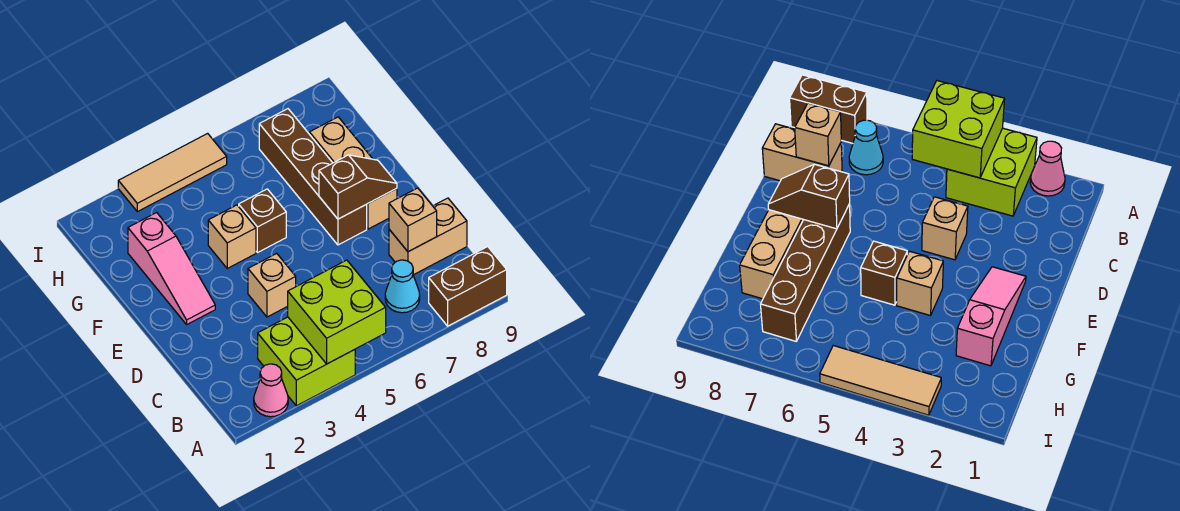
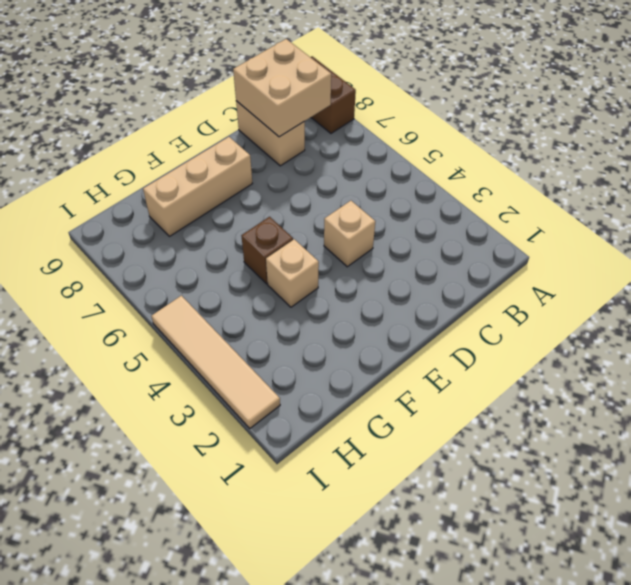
tan 2x2 brick [233,39,331,137] -> tan 1x1 brick [389,188,437,252]
tan 1x4 tile [151,296,280,428] -> tan 1x3 tile [118,133,227,212]
none -> pink 1x1 cone [254,364,288,417]
none -> lime 2x2 brick [258,317,355,406]
none -> cyan 1x1 cone [385,260,420,313]

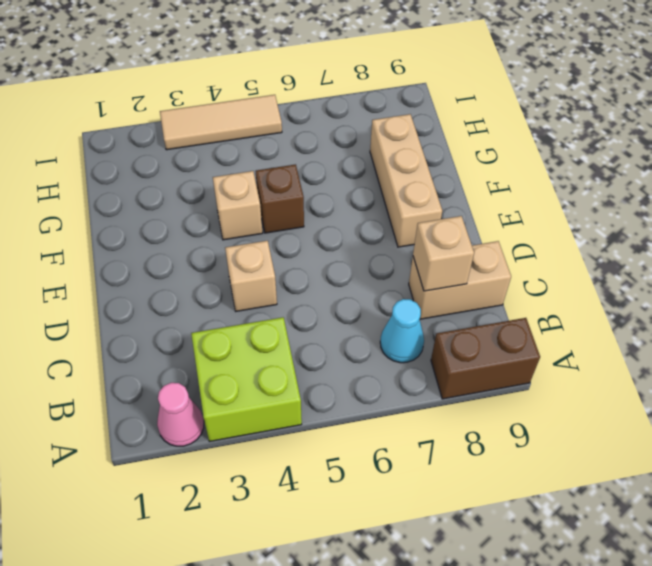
none -> pink 1x3 slope [128,213,215,324]
none -> brown 1x4 brick [259,109,367,245]
none -> lime 2x2 brick [288,260,386,364]

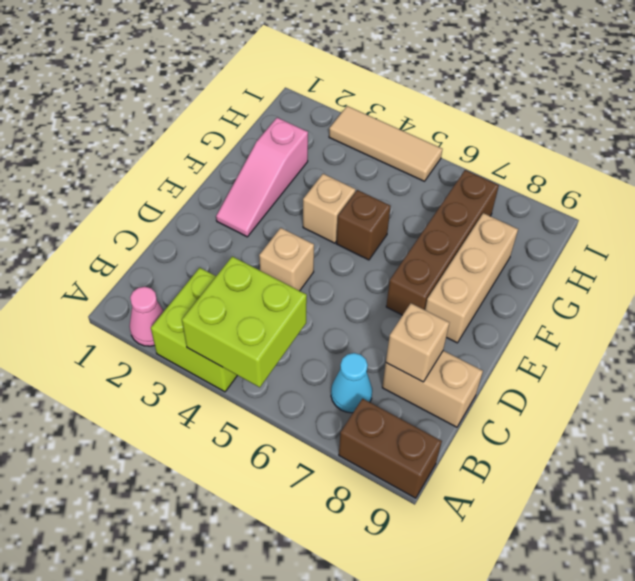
none -> brown 1x2 slope [319,155,397,219]

